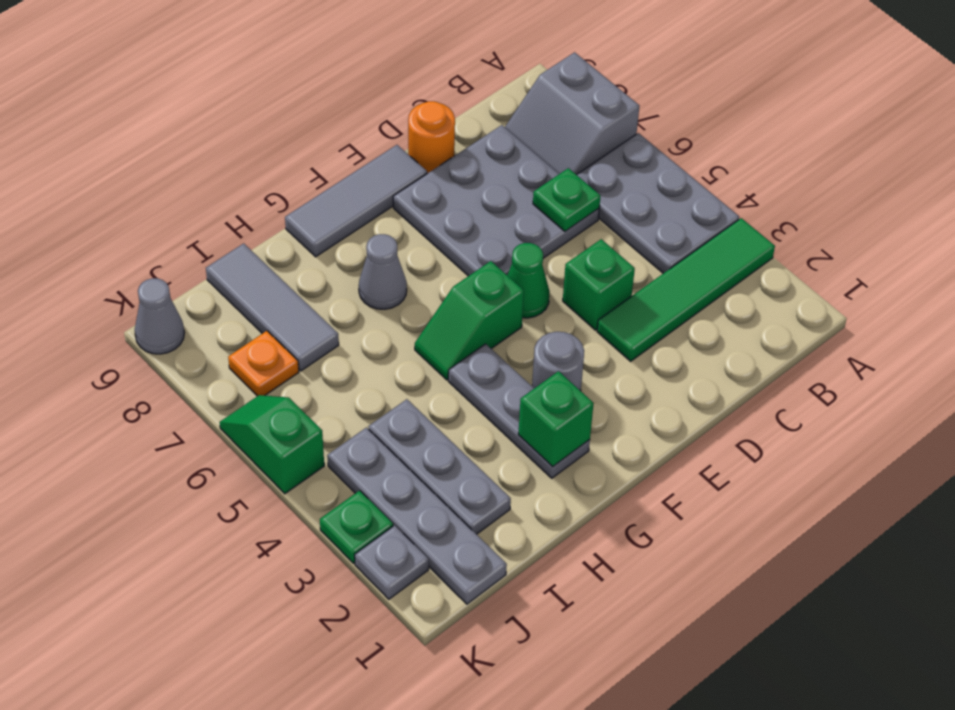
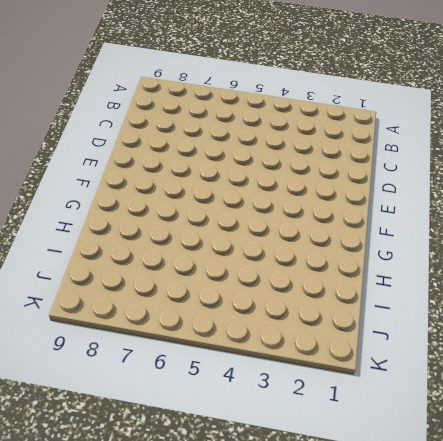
none -> green 1x4 tile [597,218,775,361]
none -> grey 2x3 plate [577,133,739,273]
none -> grey 2x2 slope [505,52,639,175]

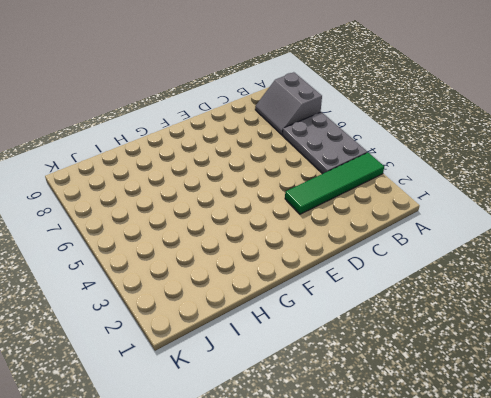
none -> grey 3x3 plate [393,125,599,276]
none -> green 1x1 brick [563,239,635,330]
none -> orange 1x1 round brick [408,101,455,173]

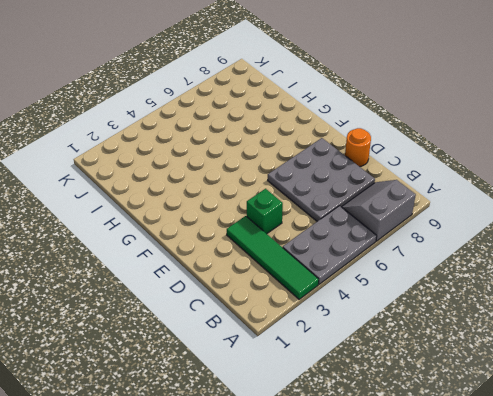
none -> green 1x1 cone [507,243,550,318]
none -> grey 1x3 tile [285,145,427,257]
none -> grey 1x1 round brick [532,332,584,391]

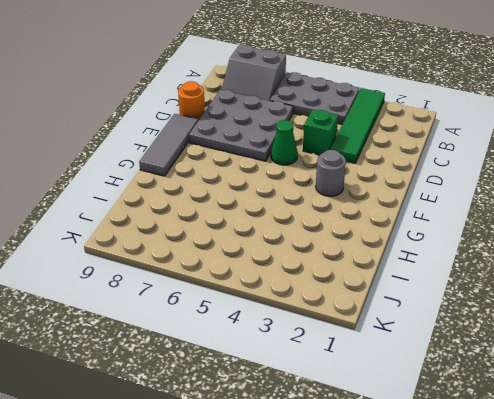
none -> green 1x2 slope [415,261,524,380]
none -> grey 1x3 plate [448,344,590,478]
none -> grey 1x1 cone [359,234,407,309]

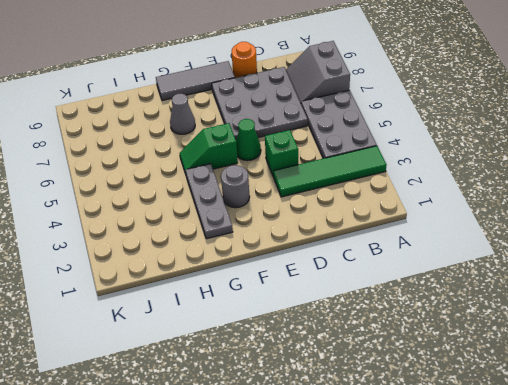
none -> grey 1x3 plate [368,399,511,534]
none -> grey 1x3 tile [206,243,339,371]
none -> grey 1x4 plate [327,428,507,604]

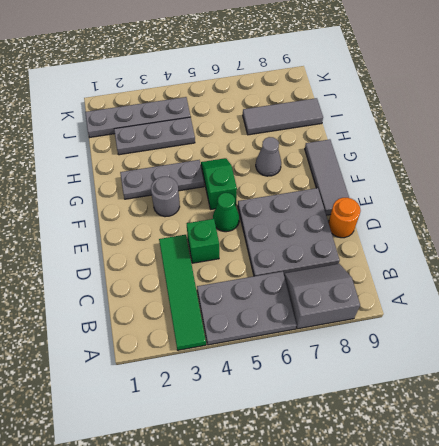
none -> orange 1x1 plate [228,331,299,396]
none -> grey 1x1 plate [355,525,429,599]
none -> green 1x1 plate [320,490,393,563]

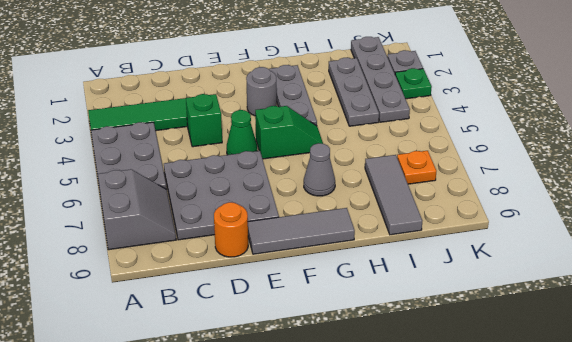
none -> green 1x2 slope [220,395,324,494]
none -> grey 1x1 cone [135,278,184,354]
none -> green 1x1 plate [533,168,600,231]

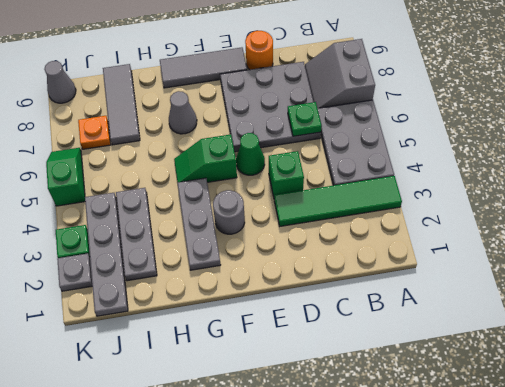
none -> green 1x1 brick [518,371,594,467]

